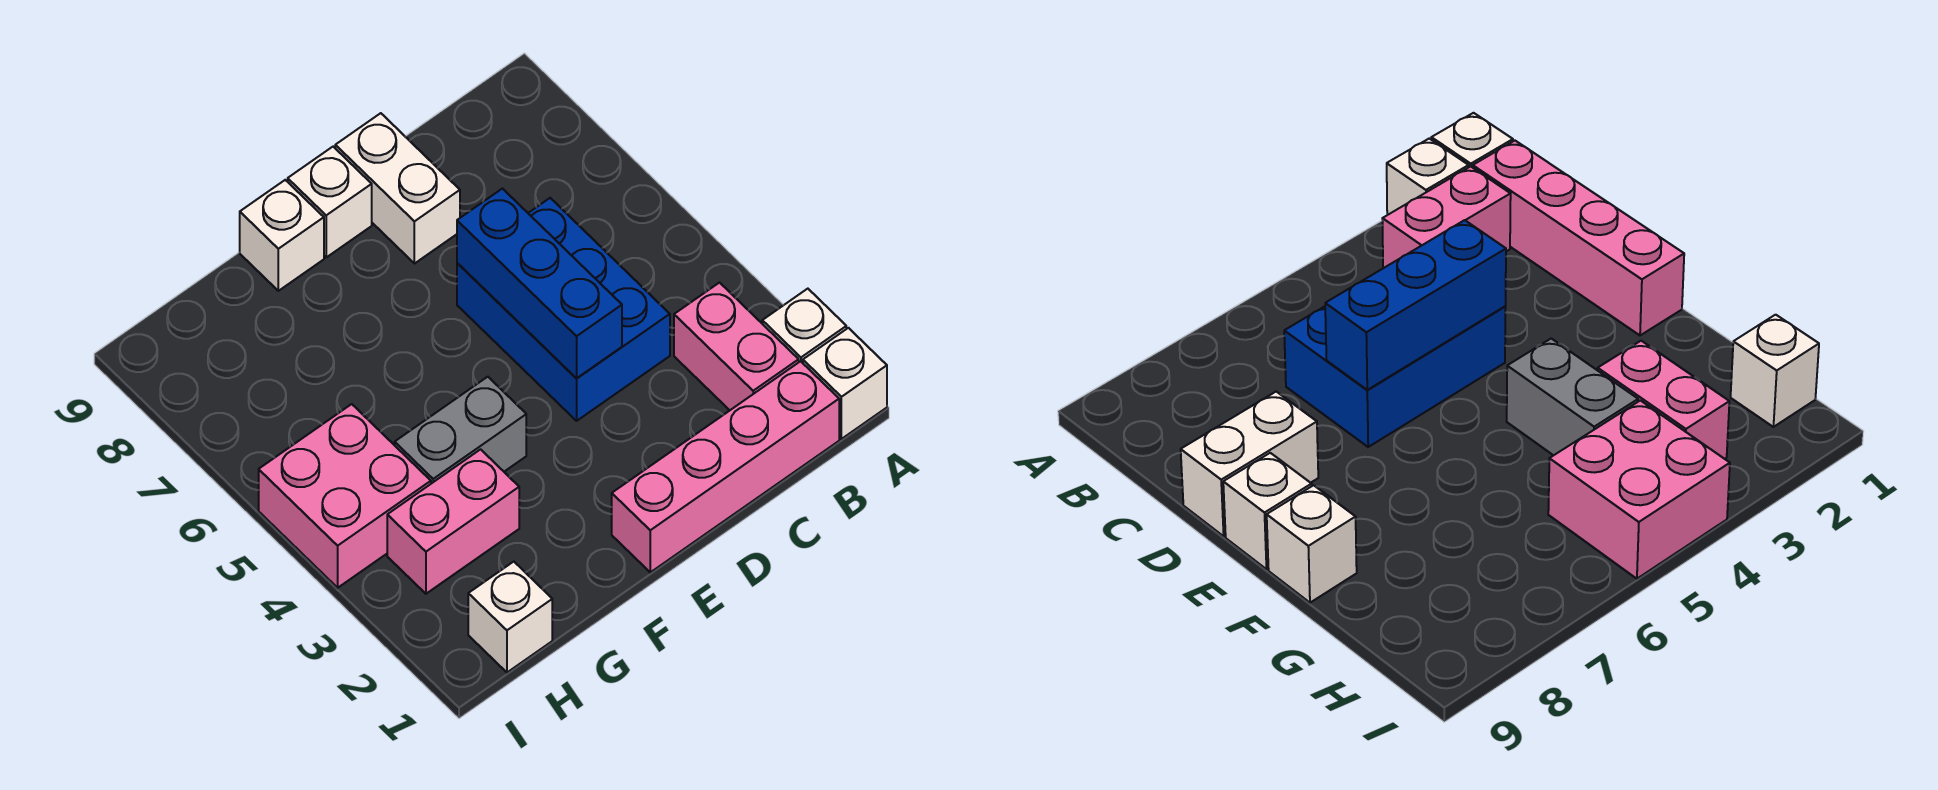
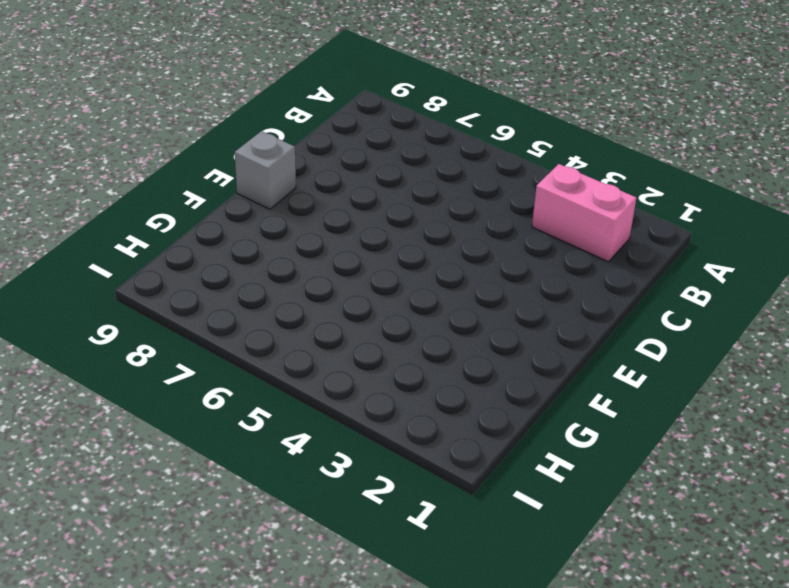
grey 1x1 brick [235,131,296,209] -> white 1x1 brick [288,147,372,257]
none -> white 1x1 brick [803,328,887,439]
none -> white 1x1 brick [762,289,846,363]
none -> pink 1x4 brick [612,361,839,572]

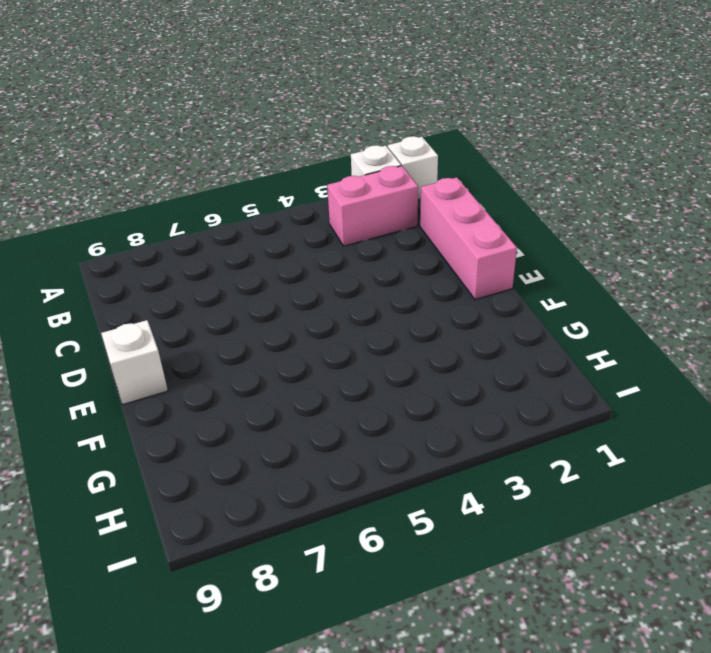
pink 1x3 brick [420,177,517,300] -> pink 1x4 brick [612,361,839,572]
none -> blue 2x3 brick [457,198,670,421]
none -> white 1x2 brick [335,113,460,264]
none -> grey 1x2 brick [395,377,526,484]

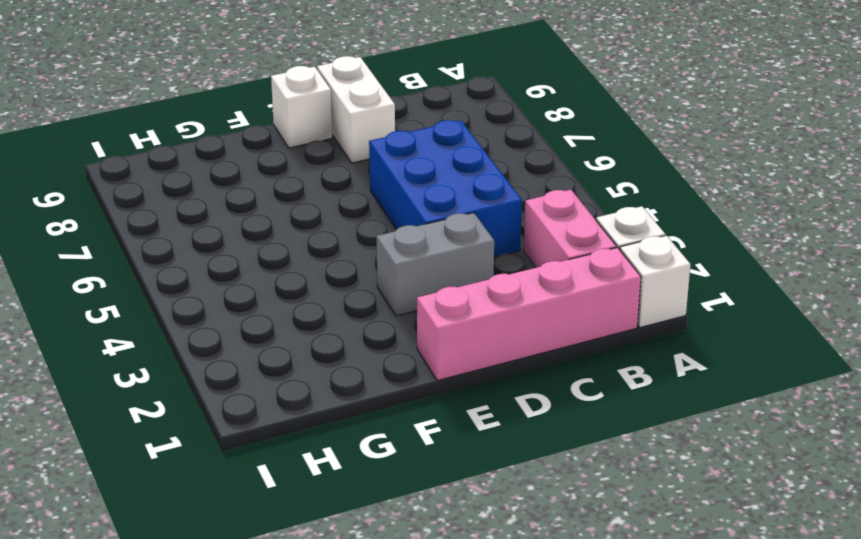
grey 1x2 brick [376,213,494,316] -> grey 1x2 brick moved to [395,377,526,484]
none -> white 1x1 brick [240,180,324,291]
none -> pink 1x2 brick [387,449,519,594]
none -> white 1x1 brick [468,562,552,672]

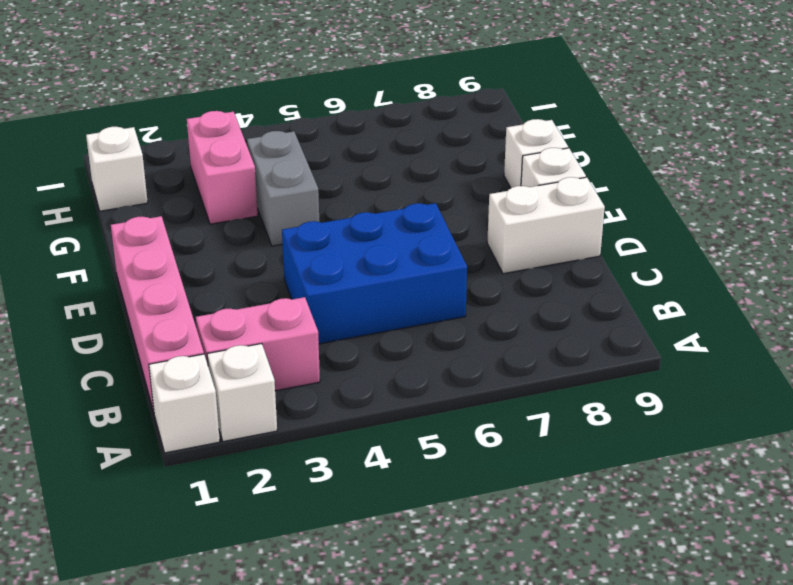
none -> pink 2x2 brick [259,404,431,588]
none -> blue 1x3 brick [457,189,622,379]

